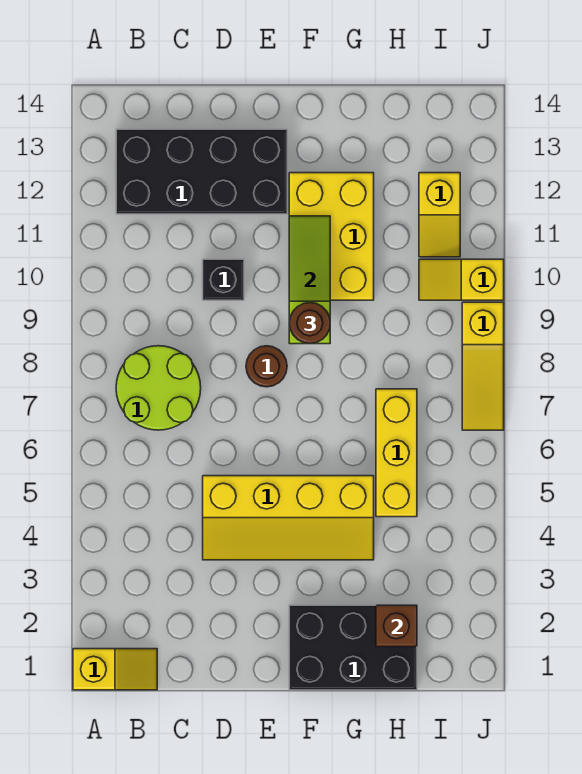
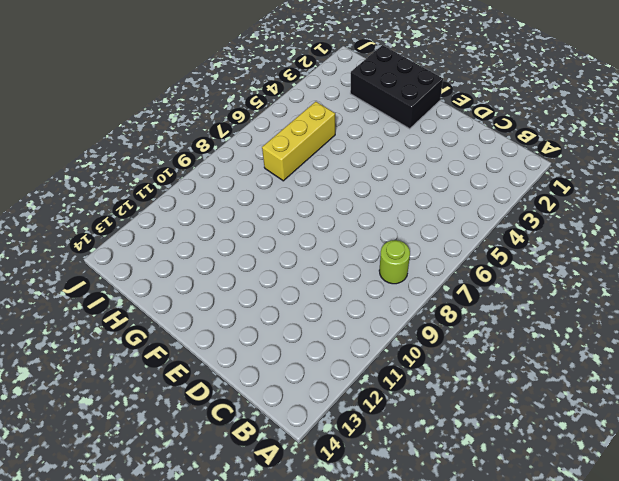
lime 1x1 round brick [379,240,410,284] -> lime 2x2 round brick [116,346,201,430]
none -> yellow 1x2 slope [73,649,157,690]
none -> black 2x4 brick [116,129,287,214]
none -> yellow 2x4 slope [203,476,374,560]

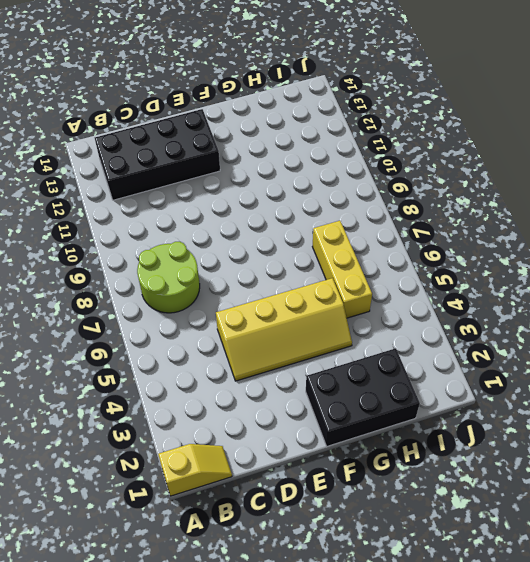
none -> black 1x1 brick [203,259,244,300]
none -> brown 1x1 round brick [246,346,287,387]
none -> yellow 2x3 brick [289,173,374,300]

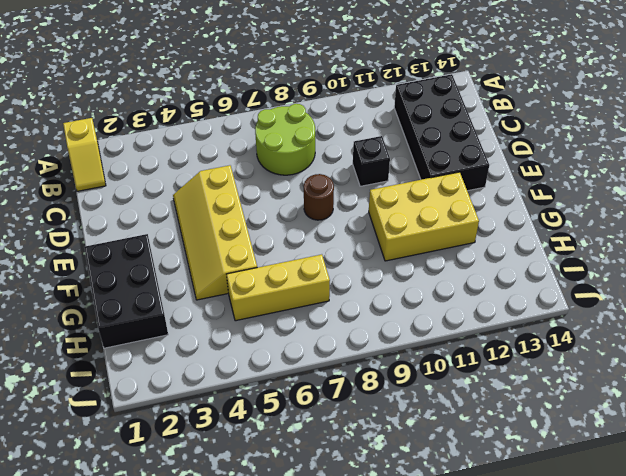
none -> yellow 1x2 slope [419,259,504,300]
none -> yellow 1x2 slope [419,173,460,257]
none -> yellow 1x3 slope [462,302,504,430]

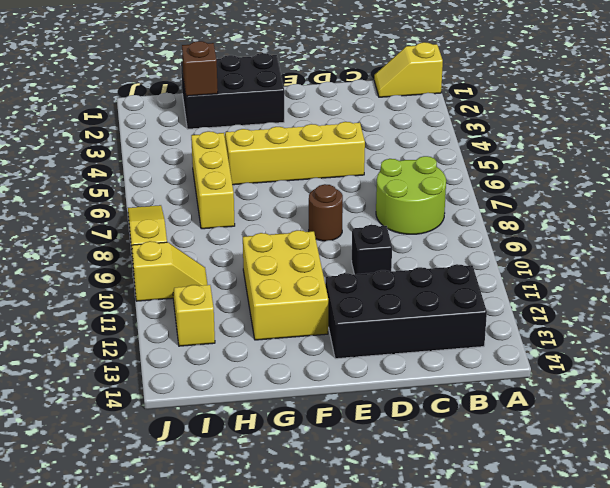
none -> lime 1x3 slope [289,216,330,344]
none -> brown 1x1 round brick [289,303,330,344]

